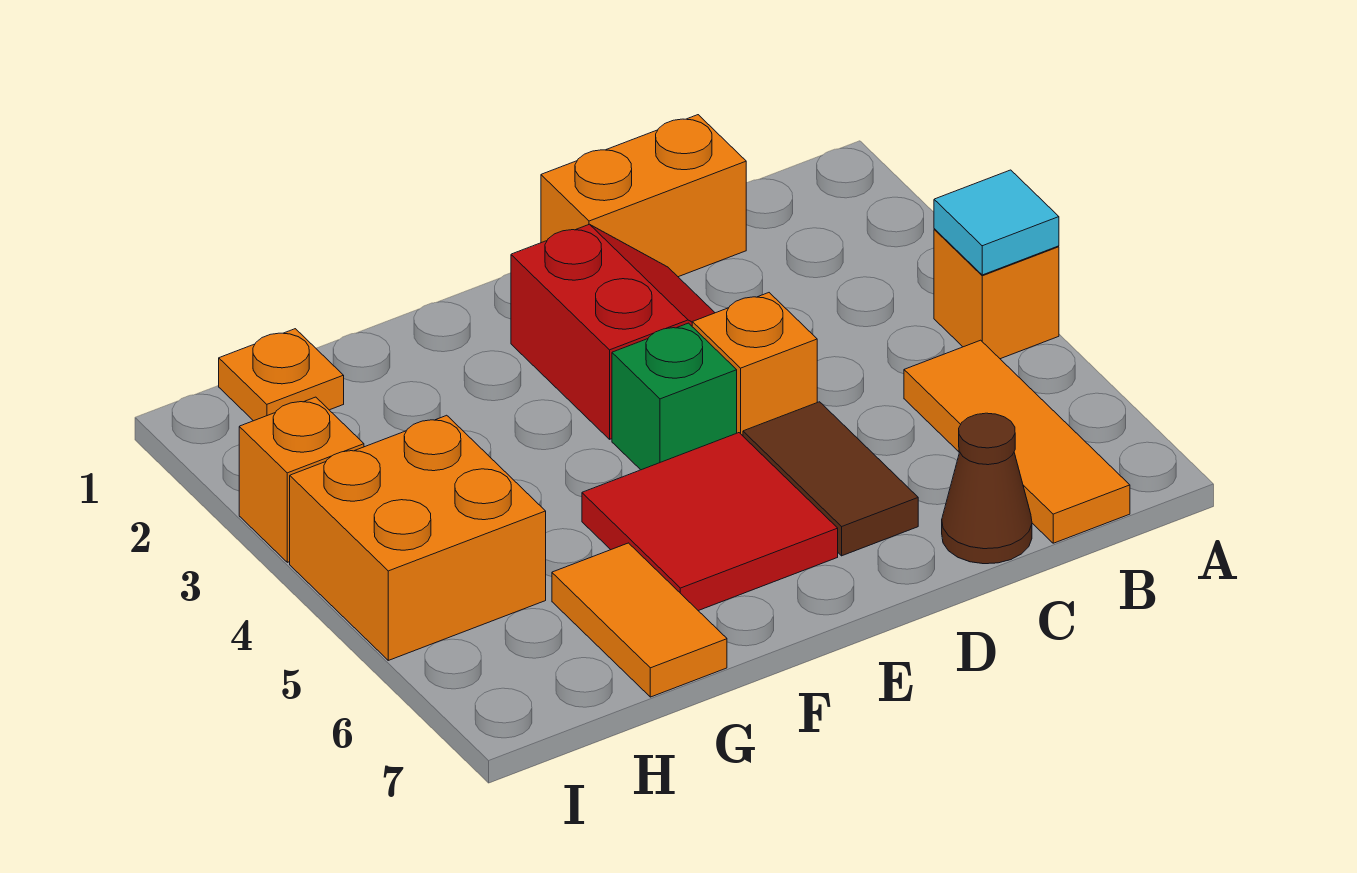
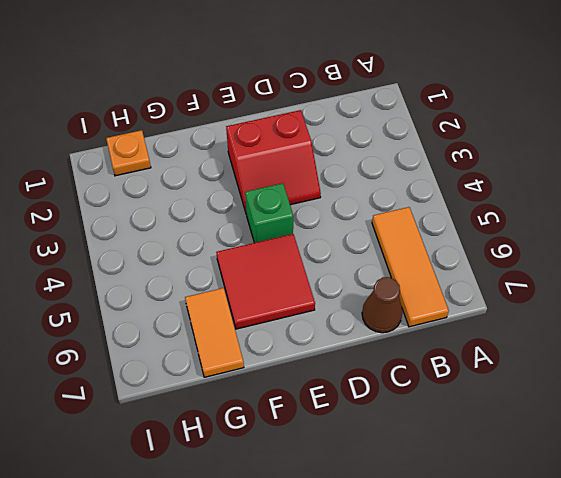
red 2x2 slope [226,110,321,214] -> red 2x2 slope turned to [511,224,715,439]
none -> orange 1x1 brick [934,229,1059,359]
none -> orange 1x2 brick [541,115,746,277]
none -> orange 1x1 brick [692,293,817,436]

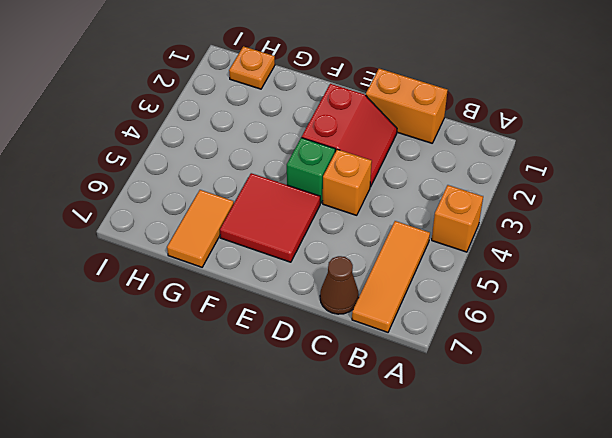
none -> brown 1x2 tile [743,402,918,556]
none -> orange 2x2 brick [290,415,546,660]
none -> orange 1x1 brick [239,397,364,562]

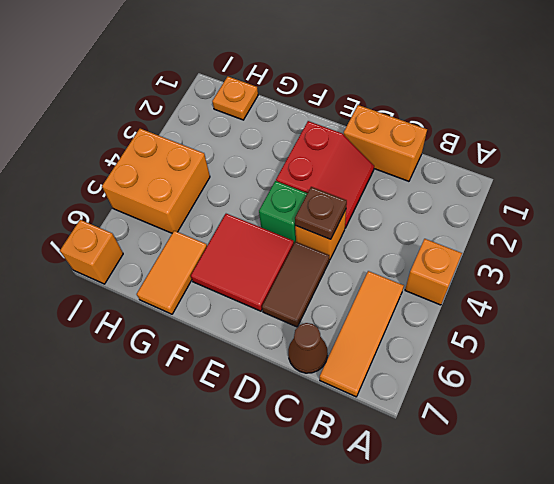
brown 1x1 plate [295,187,347,239] -> none
orange 1x1 brick [60,220,123,284] -> orange 1x1 brick moved to [239,397,364,562]
none -> cyan 1x1 tile [934,170,1059,275]

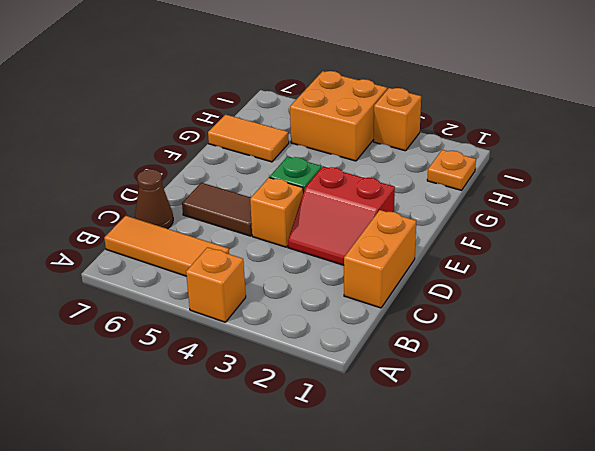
none -> red 2x2 tile [582,433,838,611]
none -> cyan 1x1 tile [934,170,1059,275]

